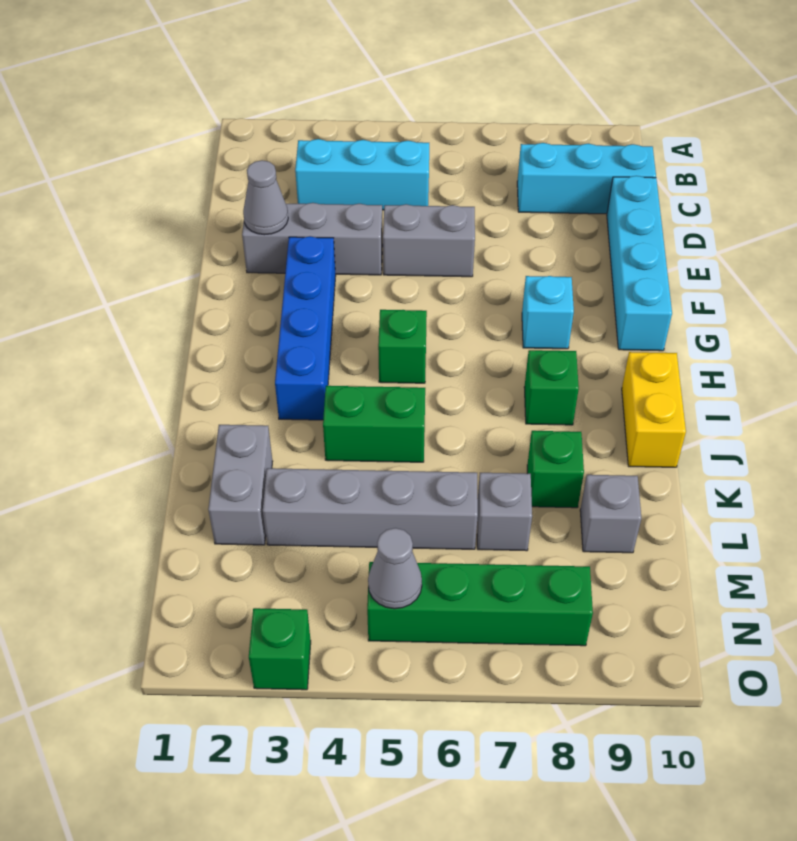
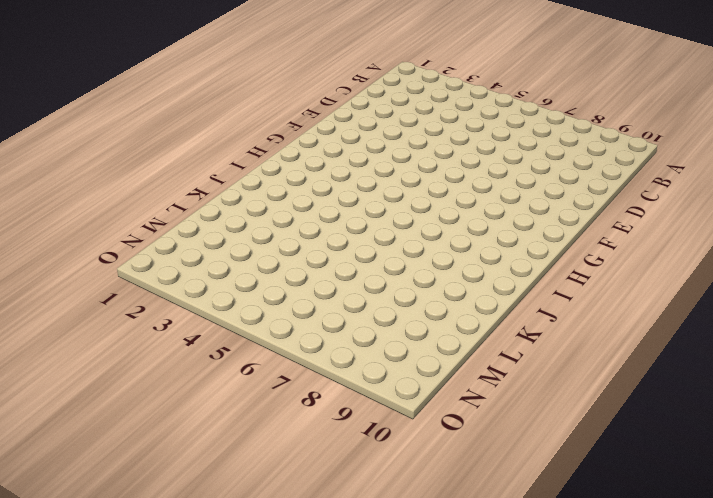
none -> cyan 1x3 brick [295,139,429,210]
none -> cyan 1x3 brick [517,143,656,214]
none -> cyan 1x4 brick [607,176,672,351]

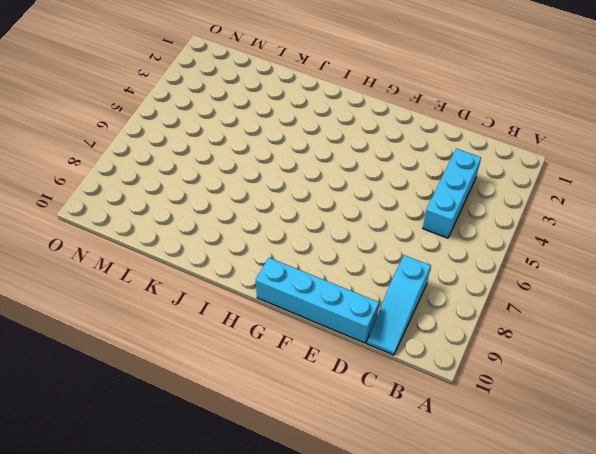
cyan 1x3 slope [367,255,431,355] -> cyan 1x3 brick [517,143,656,214]
none -> grey 1x3 brick [242,203,383,275]
none -> grey 1x2 brick [383,204,475,277]
none -> blue 1x4 brick [275,236,336,420]

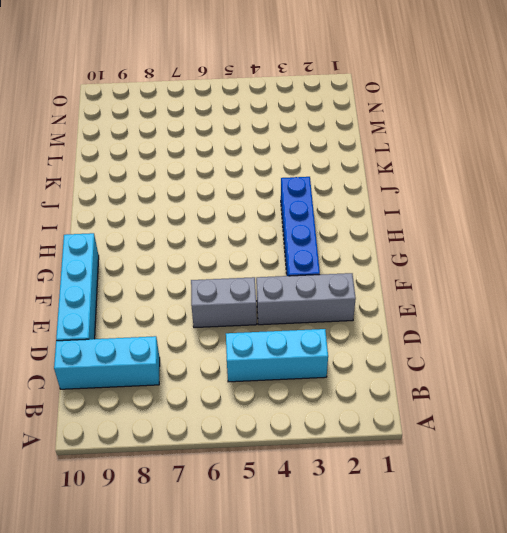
none -> cyan 1x1 brick [522,276,574,349]
none -> green 1x1 brick [378,310,427,383]
none -> green 1x1 brick [524,350,579,425]

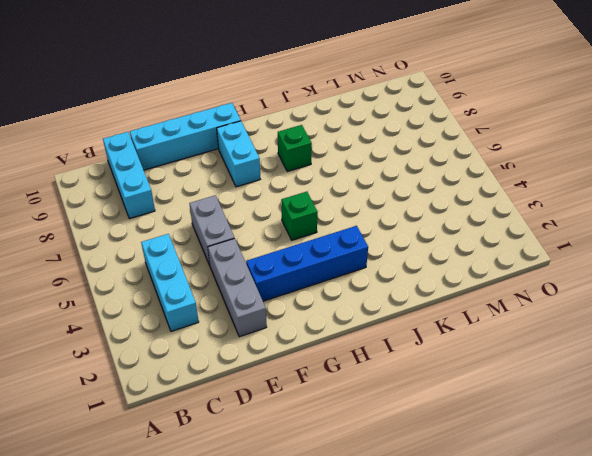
cyan 1x2 brick [217,121,260,187] -> cyan 1x1 brick [522,276,574,349]
none -> yellow 1x2 brick [622,352,686,467]
none -> green 1x2 brick [323,386,425,462]
none -> grey 1x2 brick [208,425,273,545]

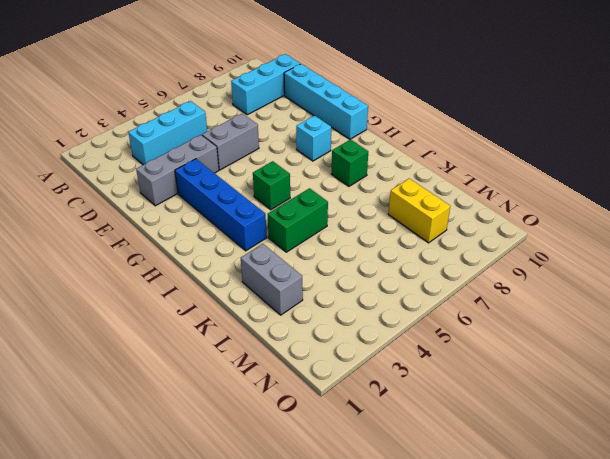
yellow 1x2 brick [388,179,450,243] -> yellow 1x2 brick moved to [622,352,686,467]
none -> green 1x1 brick [527,431,584,508]
none -> grey 1x4 brick [263,468,478,549]
none -> grey 1x1 brick [477,473,532,551]

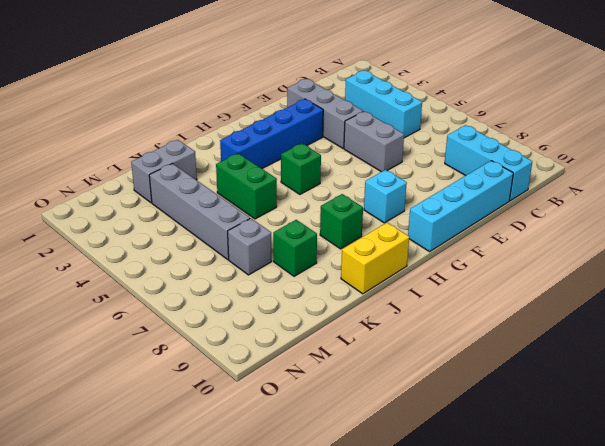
none -> grey 1x1 brick [580,475,641,553]
none -> green 1x4 brick [367,562,593,646]
none -> green 1x1 brick [249,608,311,690]

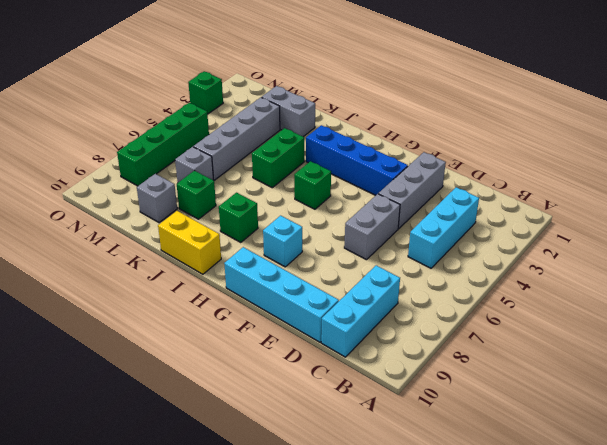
none -> grey 1x1 cone [243,160,288,235]
none -> grey 1x1 cone [368,528,422,609]

